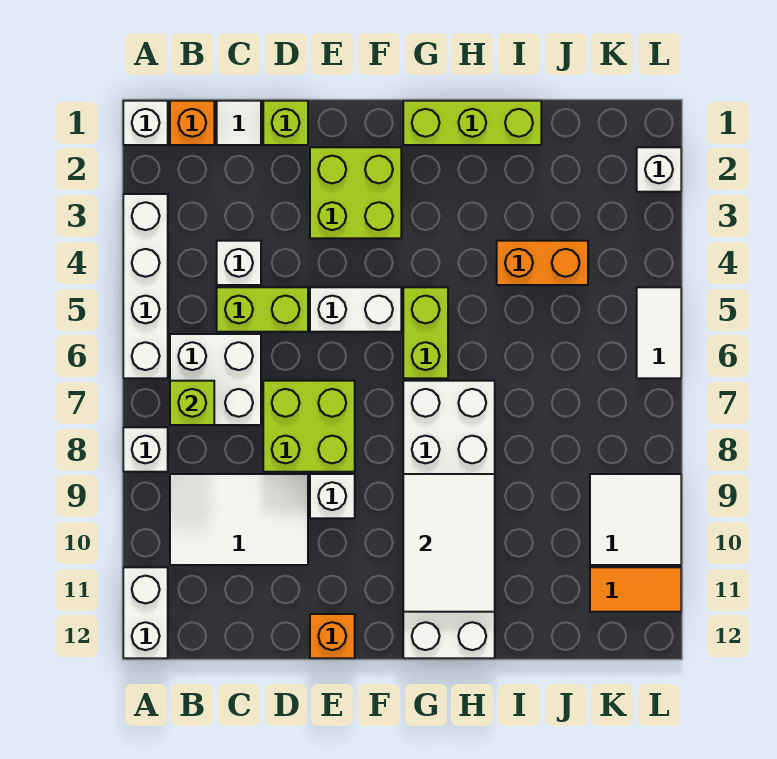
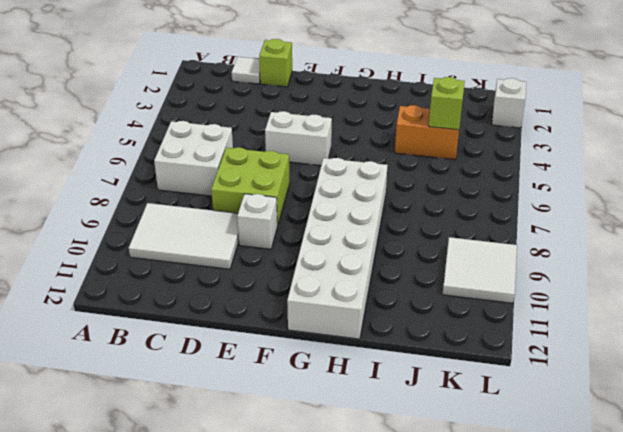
lime 1x1 brick [429,77,465,130] -> lime 1x1 brick moved to [170,381,214,425]
none -> white 1x1 brick [123,101,168,145]
none -> white 1x4 brick [123,194,168,378]
none -> white 1x1 brick [123,427,168,472]

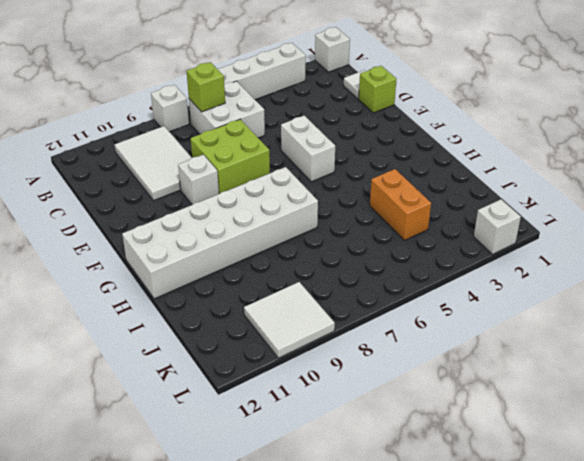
none -> white 1x2 brick [123,567,168,658]
none -> orange 1x1 brick [170,101,214,145]
none -> white 1x1 brick [217,241,261,285]

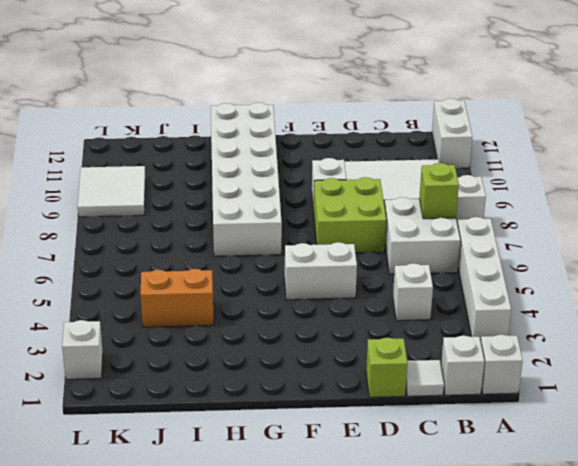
white 1x1 brick [441,336,484,395] -> orange 1x1 brick [170,101,214,145]
none -> lime 1x2 brick [217,287,308,332]
none -> lime 2x2 brick [310,147,401,238]
none -> orange 1x1 brick [310,614,355,658]

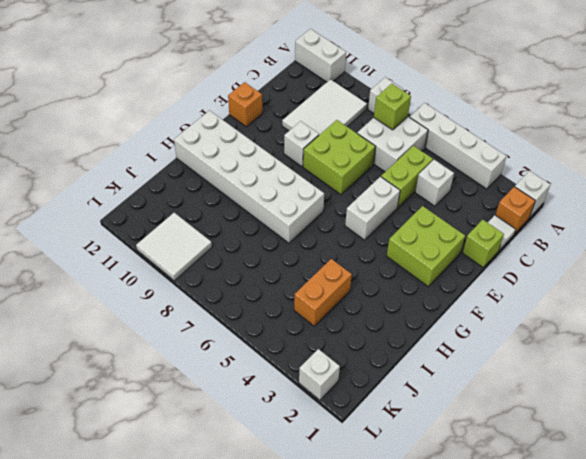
none -> lime 1x3 brick [403,101,541,145]
none -> lime 1x2 brick [403,287,448,378]
none -> orange 1x2 tile [590,567,681,612]

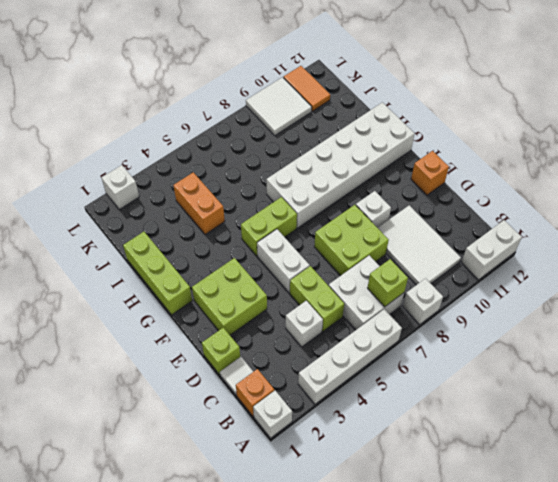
none -> white 1x2 tile [637,287,681,378]
none -> white 2x3 tile [403,474,495,612]

